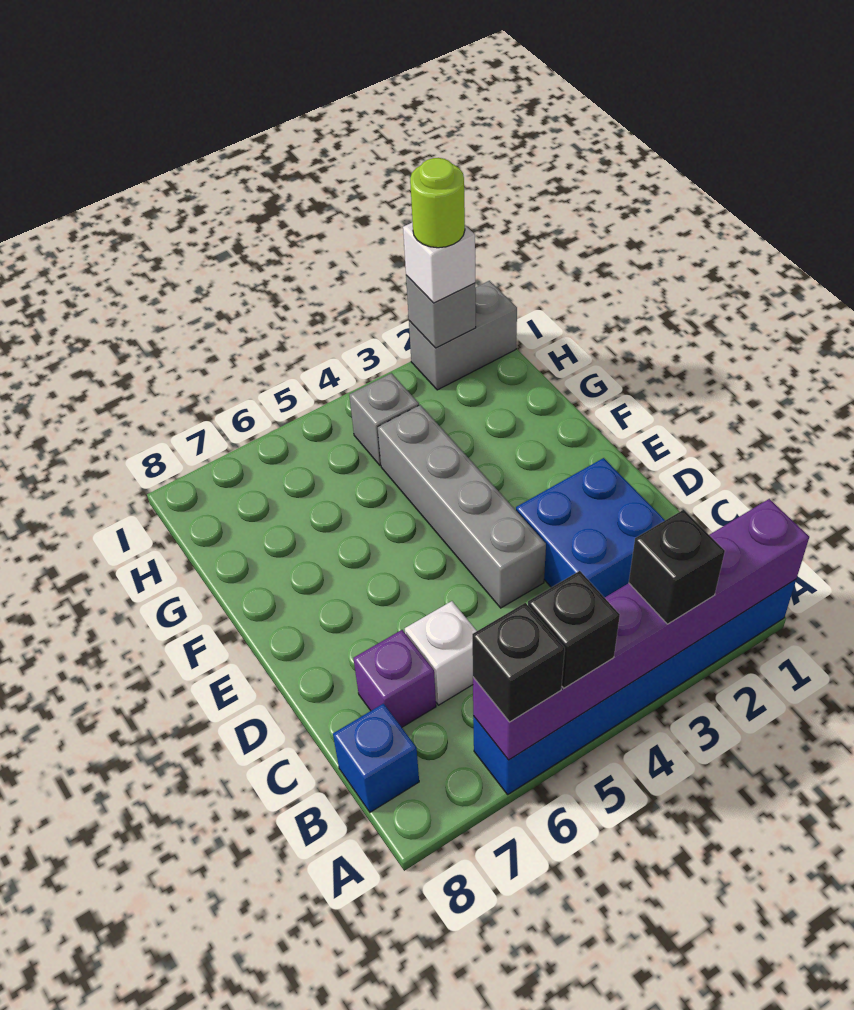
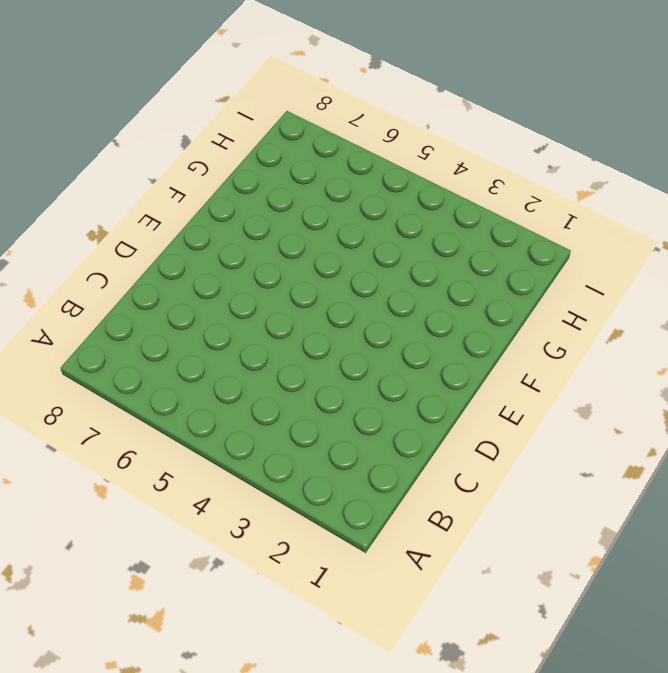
none -> blue 1x6 brick [473,579,796,794]
none -> blue 1x1 brick [333,703,419,812]
none -> blue 2x2 brick [516,458,665,598]

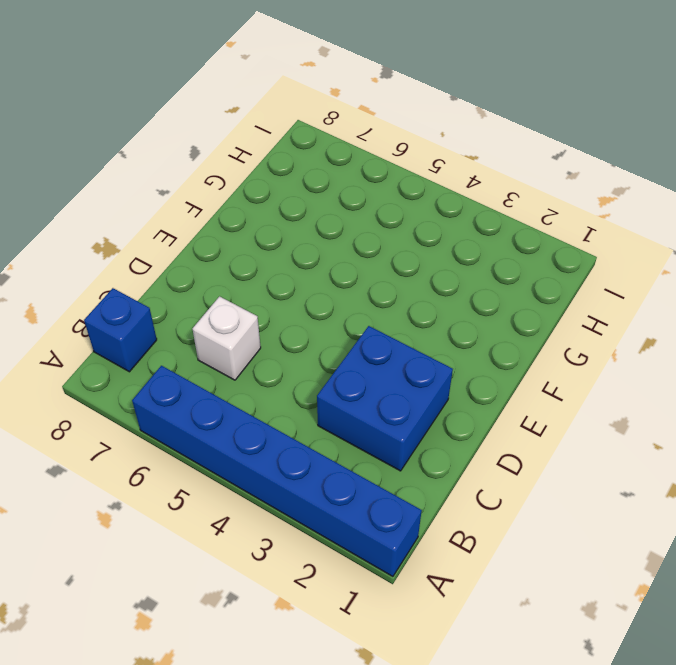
none -> purple 1x1 brick [353,630,436,727]
none -> grey 1x4 brick [378,405,546,608]
none -> grey 1x1 brick [349,373,419,466]

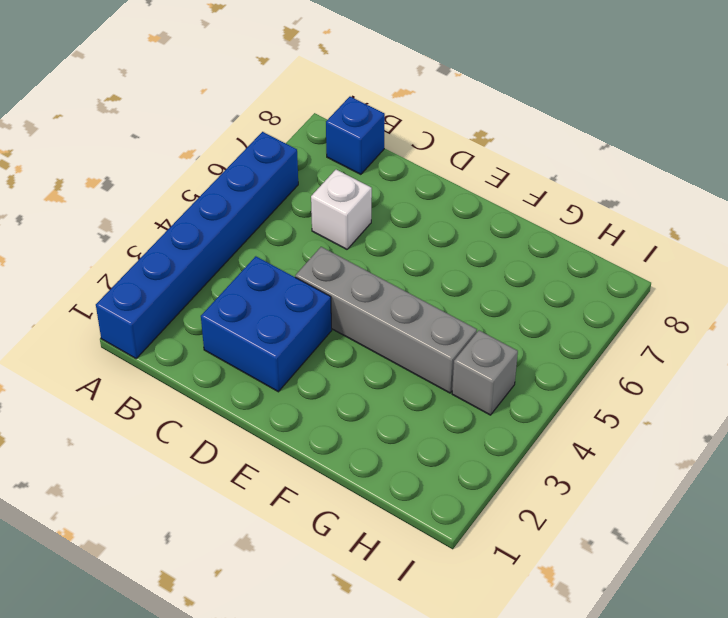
none -> purple 1x1 brick [353,630,436,727]
none -> grey 1x2 brick [409,281,517,390]
none -> purple 1x6 brick [473,499,809,760]

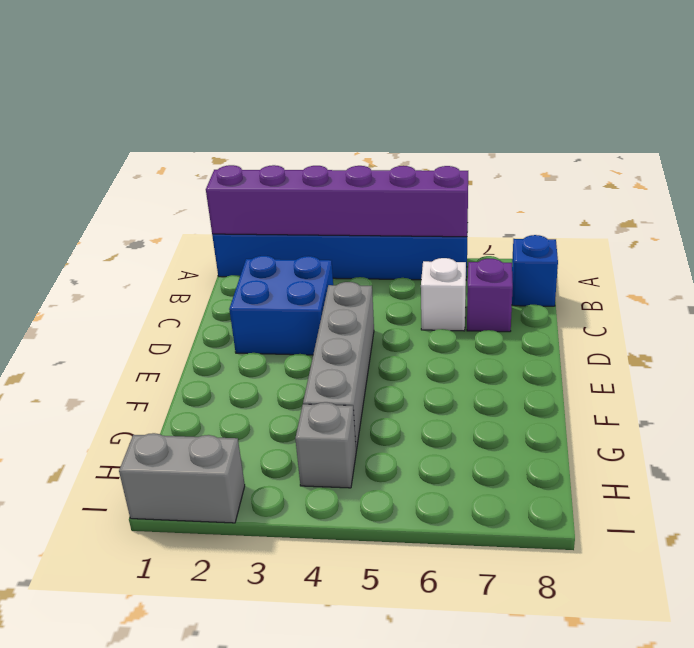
none -> grey 1x1 brick [406,275,476,348]
none -> black 1x1 brick [629,510,725,624]
none -> black 1x1 brick [528,571,620,688]

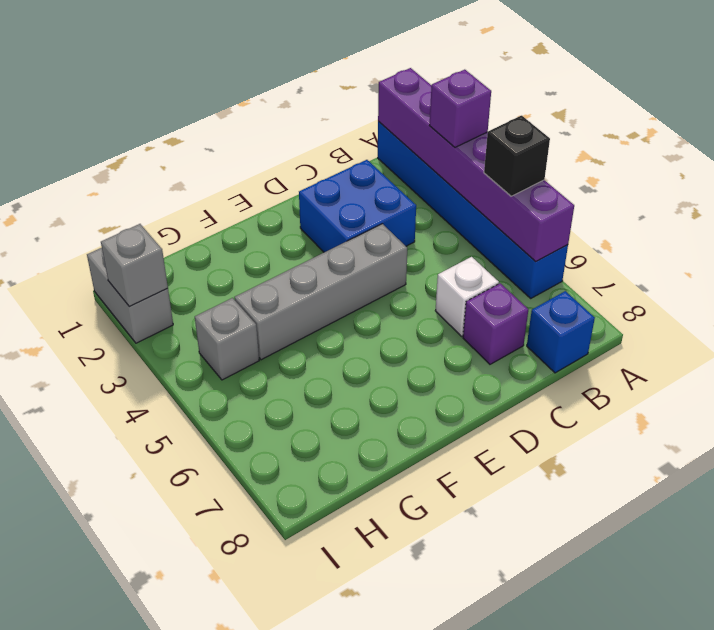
purple 1x1 brick [429,70,491,147] -> black 1x1 brick [629,510,725,624]
none -> black 1x1 brick [472,603,565,722]
none -> white 1x1 brick [403,222,475,303]
none -> lime 1x1 round brick [410,158,465,248]

